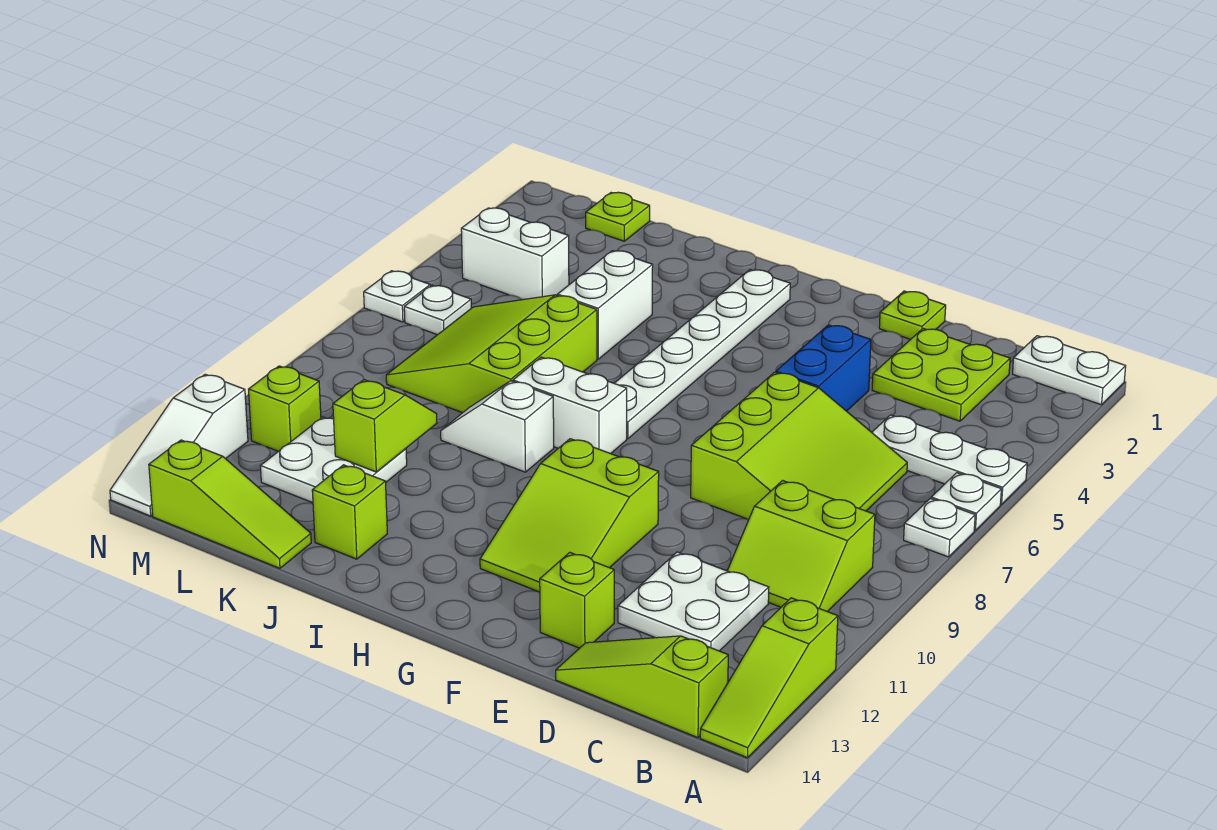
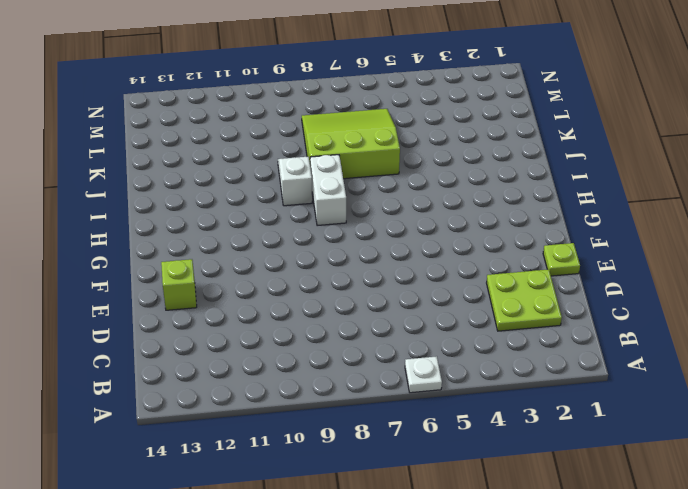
none -> white 1x2 plate [1013,336,1126,405]
none -> white 1x3 plate [872,415,1027,504]
none -> white 1x1 plate [904,498,975,557]

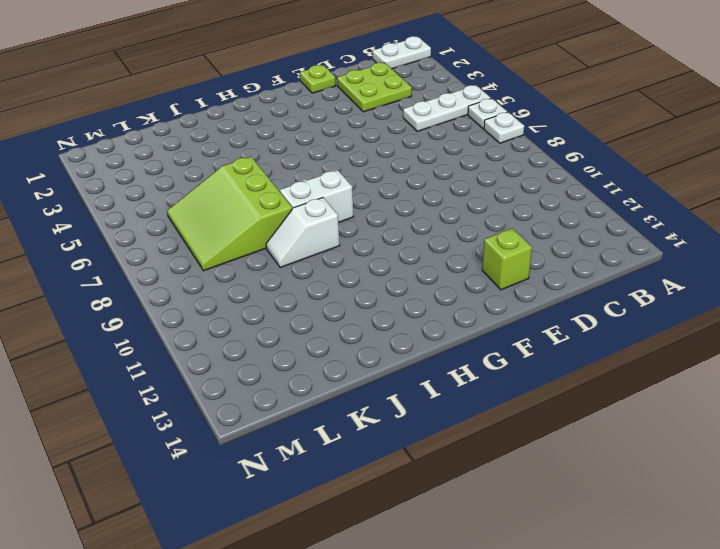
none -> lime 1x3 slope [700,598,838,758]
none -> lime 2x2 slope [727,481,875,612]
none -> lime 1x3 slope [556,636,728,738]

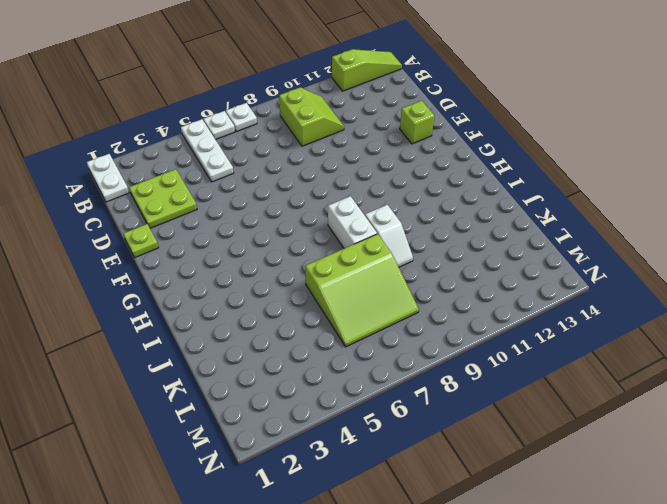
none -> lime 1x3 slope [556,636,728,738]
none -> lime 3x3 slope [691,372,907,519]
none -> white 2x2 plate [618,552,769,651]

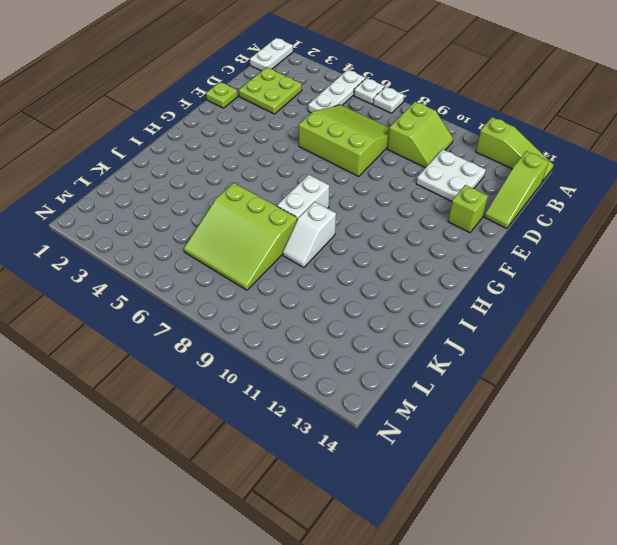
none -> blue 1x2 brick [776,325,871,411]
none -> lime 2x3 slope [480,439,659,592]
none -> white 1x6 plate [614,270,790,439]

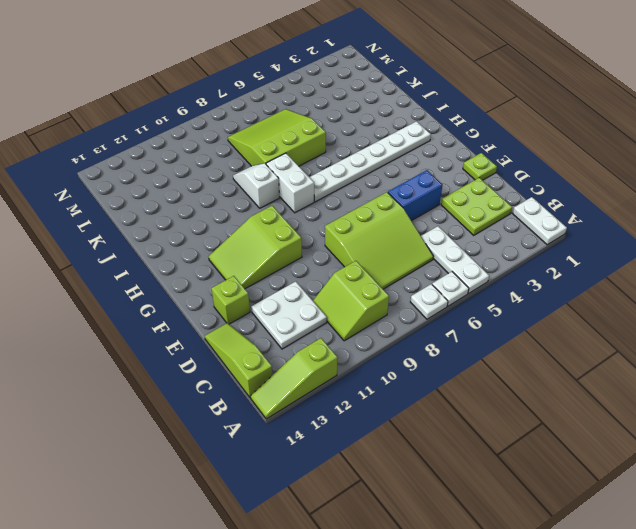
none -> white 1x2 brick [558,251,653,359]
none -> lime 1x1 brick [312,465,387,559]
none -> white 2x2 plate [261,417,407,503]

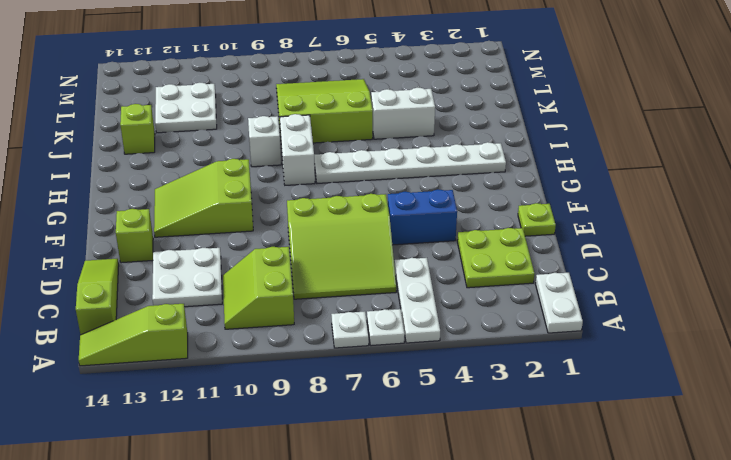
none -> lime 1x3 slope [149,440,311,568]
none -> lime 1x1 plate [586,192,650,241]
none -> white 1x2 brick [461,208,569,300]

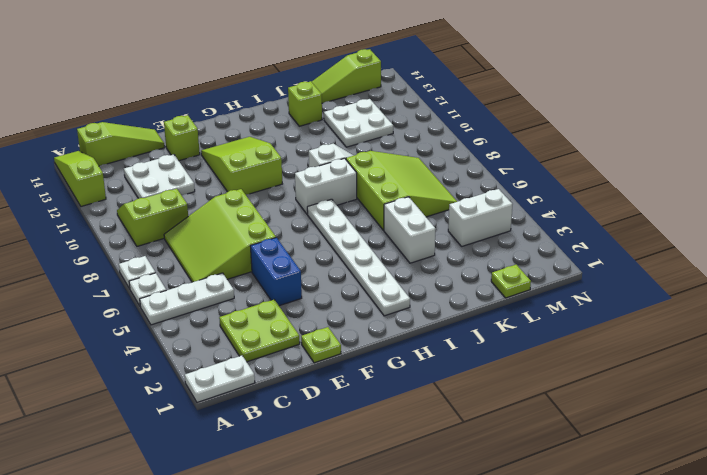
none -> white 1x1 plate [404,285,471,335]
none -> lime 1x1 brick [249,366,321,451]
none -> white 1x1 plate [364,271,430,322]

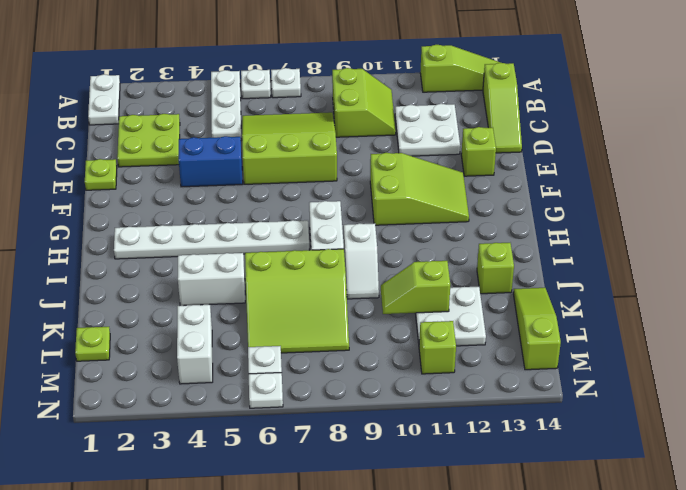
none -> white 1x3 slope [110,374,248,516]

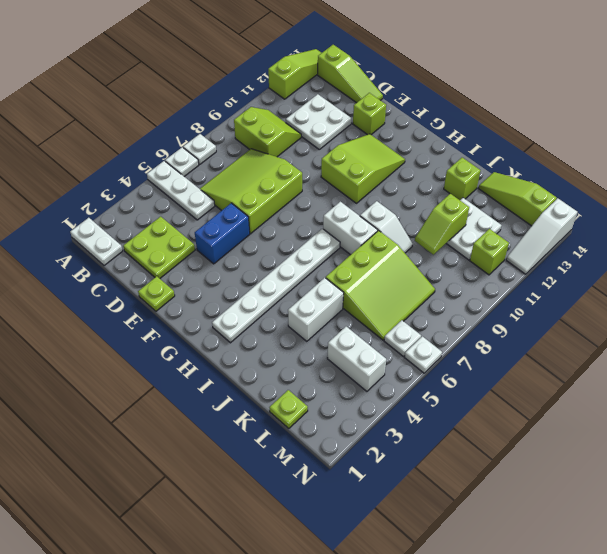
white 1x3 slope [506,198,577,274] -> white 1x3 slope turned to [110,374,248,516]

